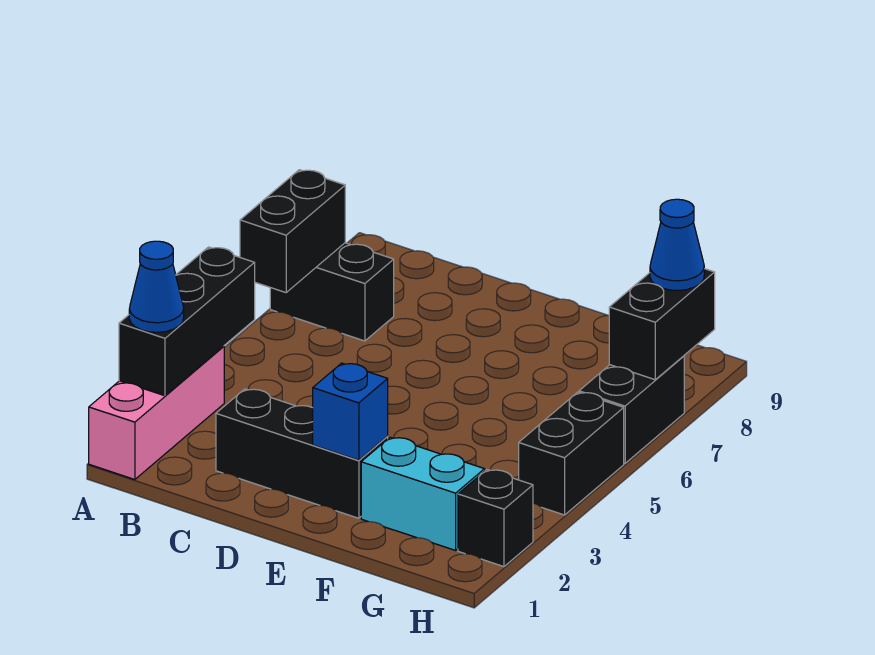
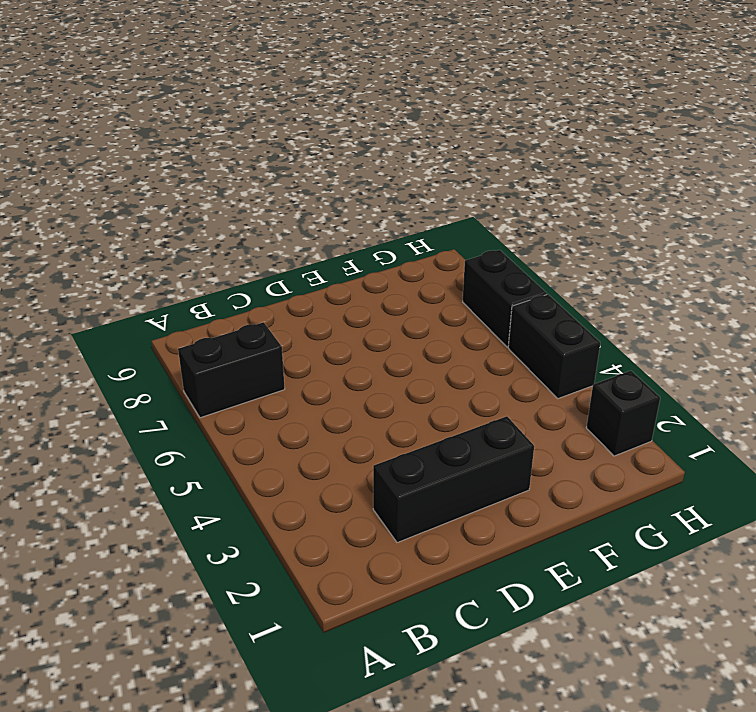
none -> pink 1x3 brick [89,346,224,480]
none -> cyan 1x2 brick [361,437,485,550]
none -> black 1x3 brick [119,247,255,396]

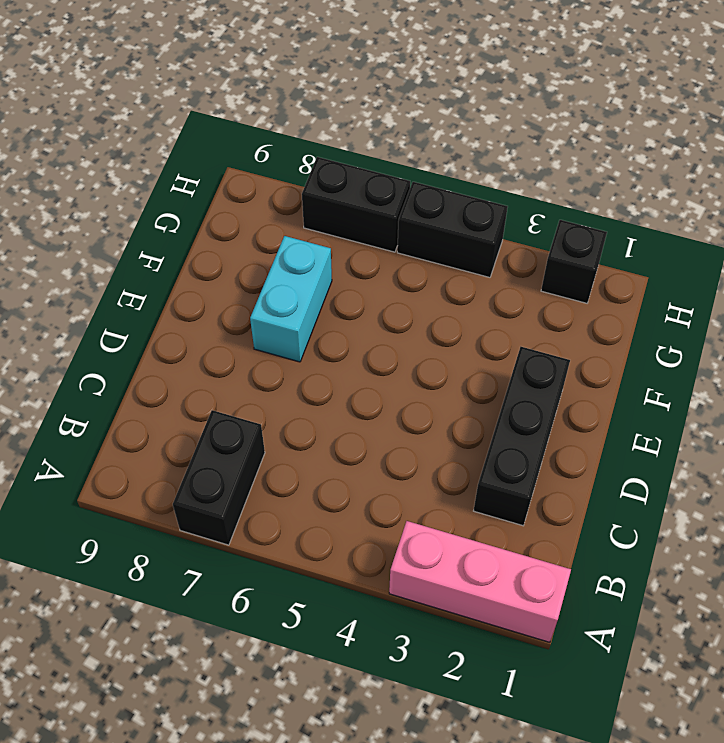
cyan 1x2 brick [250,236,332,362] -> cyan 1x2 brick moved to [361,437,485,550]
none -> black 1x3 brick [119,247,255,396]
none -> black 1x2 brick [240,170,345,293]
none -> blue 1x1 brick [313,363,388,460]

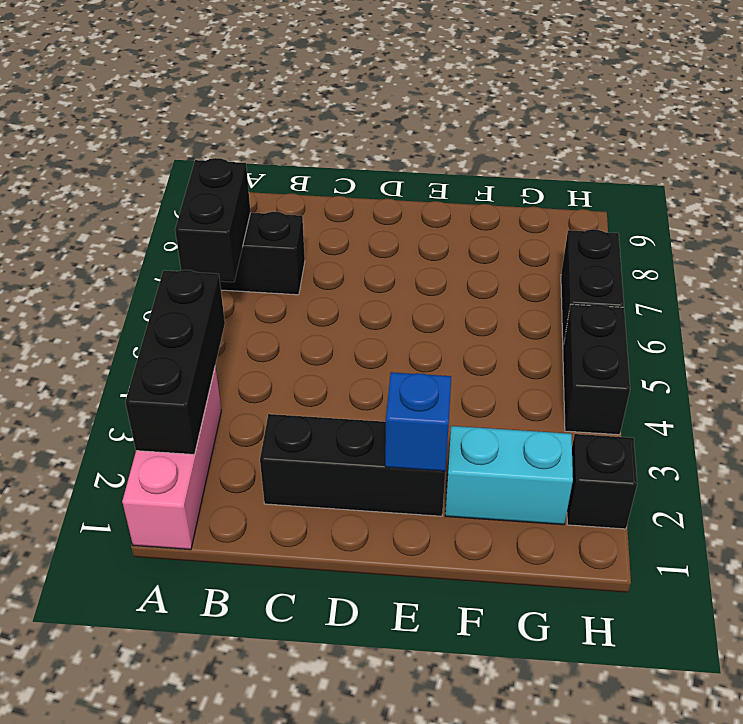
none -> black 1x2 brick [609,269,715,380]
none -> blue 1x1 cone [129,241,184,332]
none -> blue 1x1 cone [650,199,704,291]

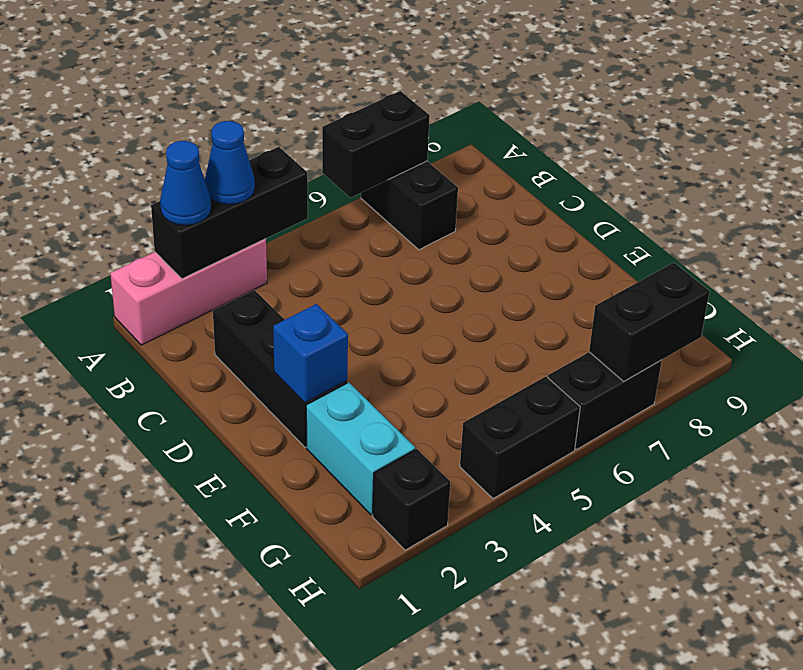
blue 1x1 cone [205,121,255,205] -> blue 1x1 cone moved to [650,199,704,291]

